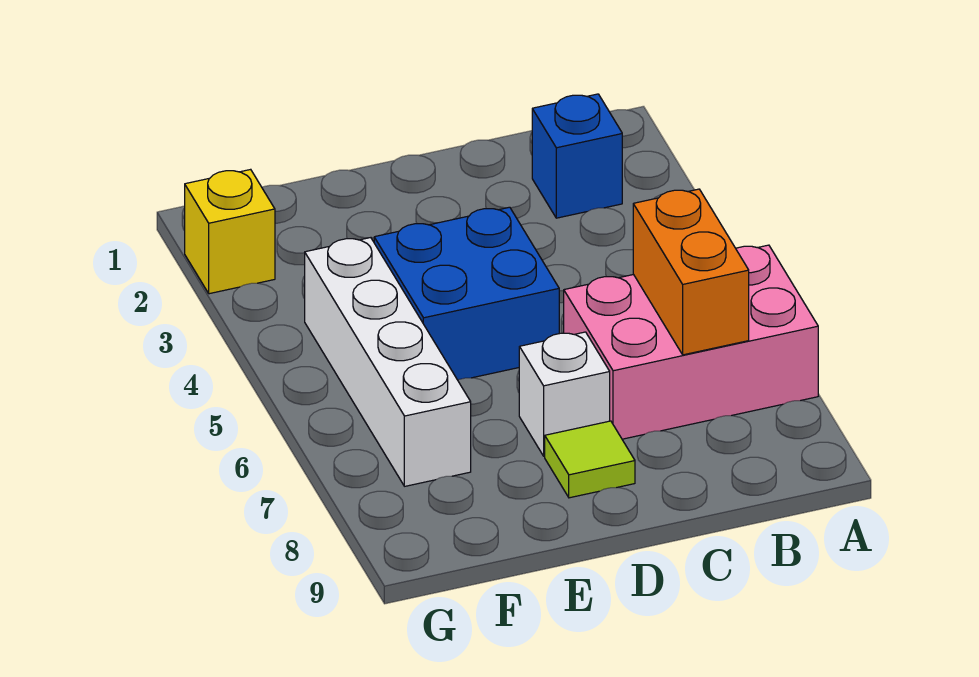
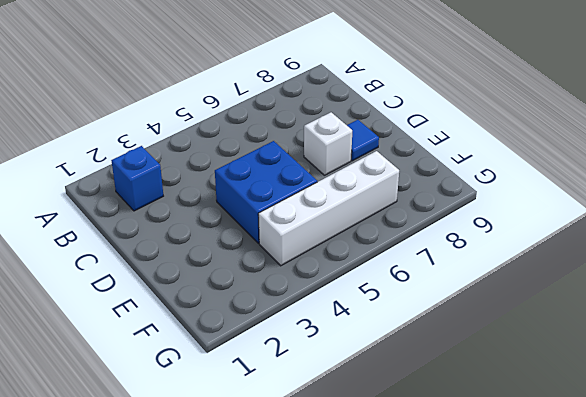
blue 1x1 tile [347,120,379,161] -> lime 1x1 tile [545,421,635,498]
none -> pink 2x3 brick [564,245,818,439]
none -> yellow 1x1 brick [185,169,275,294]

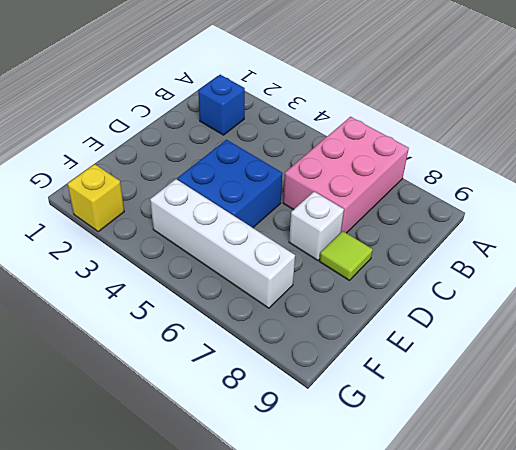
none -> orange 1x2 brick [633,189,749,355]

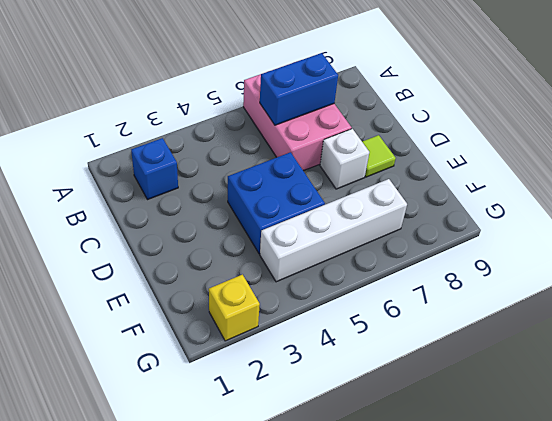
blue 1x2 brick [260,53,338,125] -> orange 1x2 brick [633,189,749,355]

